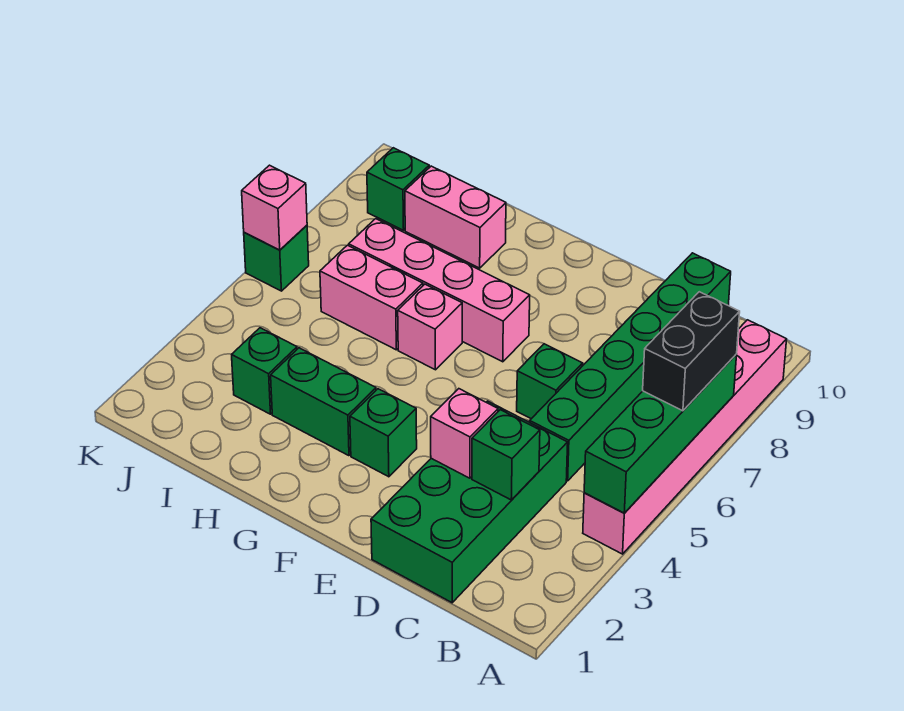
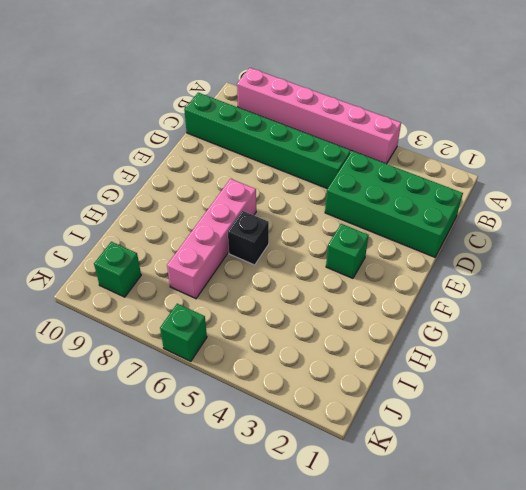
black 1x1 brick [228,211,269,265] -> pink 1x1 brick [398,284,462,370]
none -> green 1x1 brick [517,344,583,419]
none -> green 1x2 brick [271,348,376,456]
none -> pink 1x2 brick [320,245,423,350]

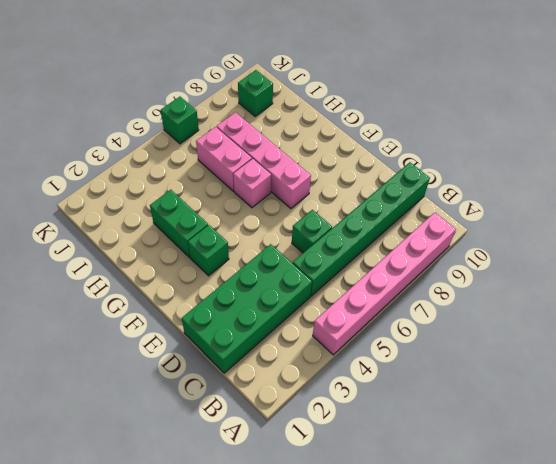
none -> pink 1x2 brick [405,166,506,268]
none -> green 1x1 brick [232,328,297,414]
none -> green 1x4 brick [584,354,737,513]

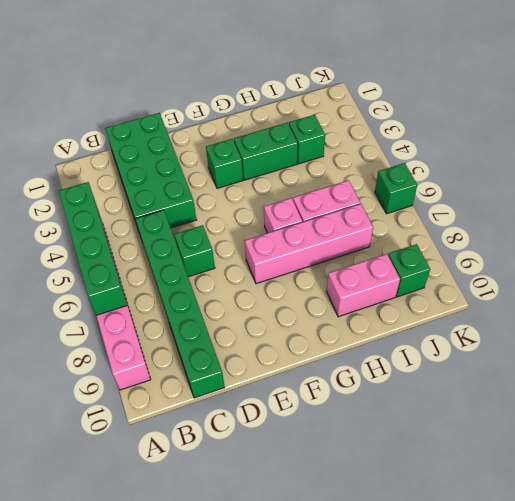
none -> green 1x1 brick [472,410,540,500]
none -> pink 1x1 brick [431,389,498,478]
none -> pink 1x1 brick [242,165,307,250]

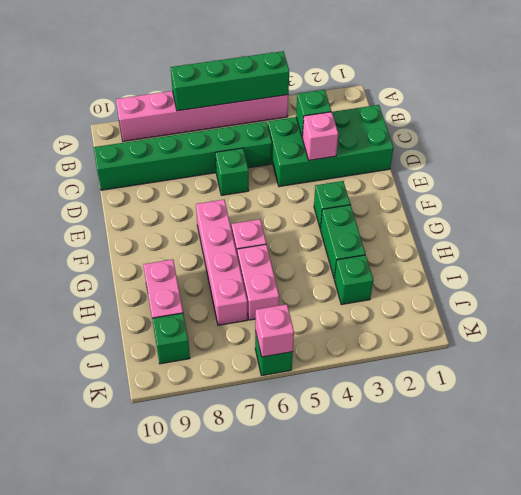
none -> black 1x2 brick [643,292,740,411]

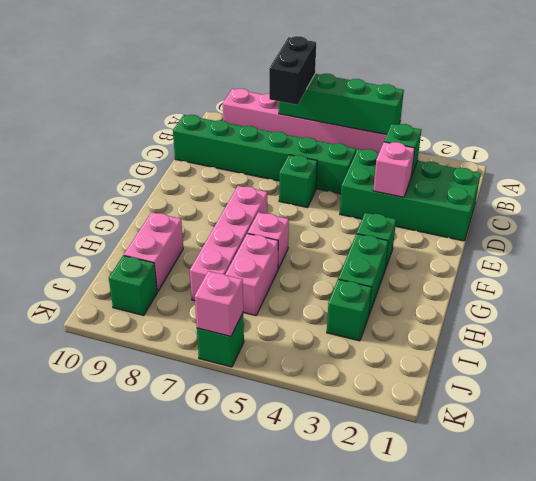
black 1x2 brick [269,36,316,105] -> black 1x2 brick turned to [643,292,740,411]

